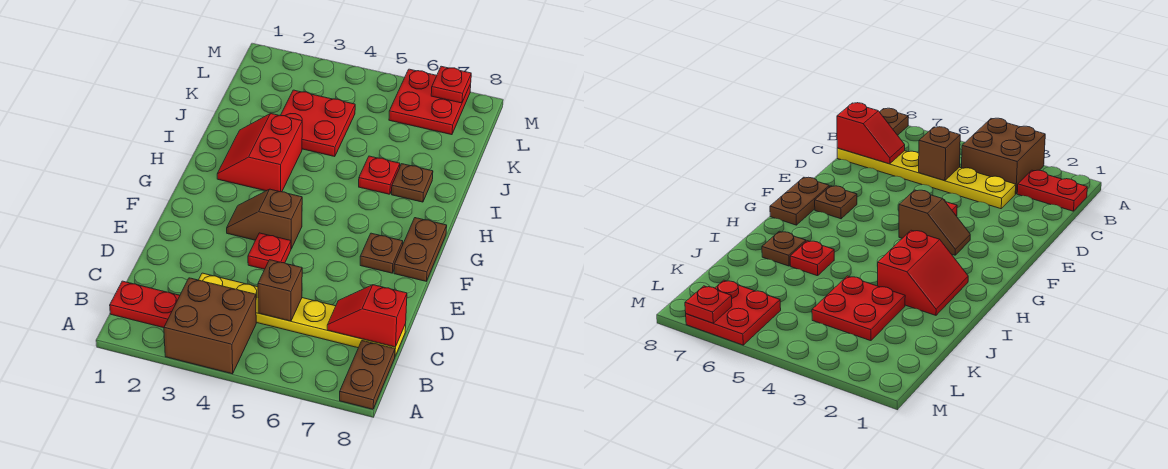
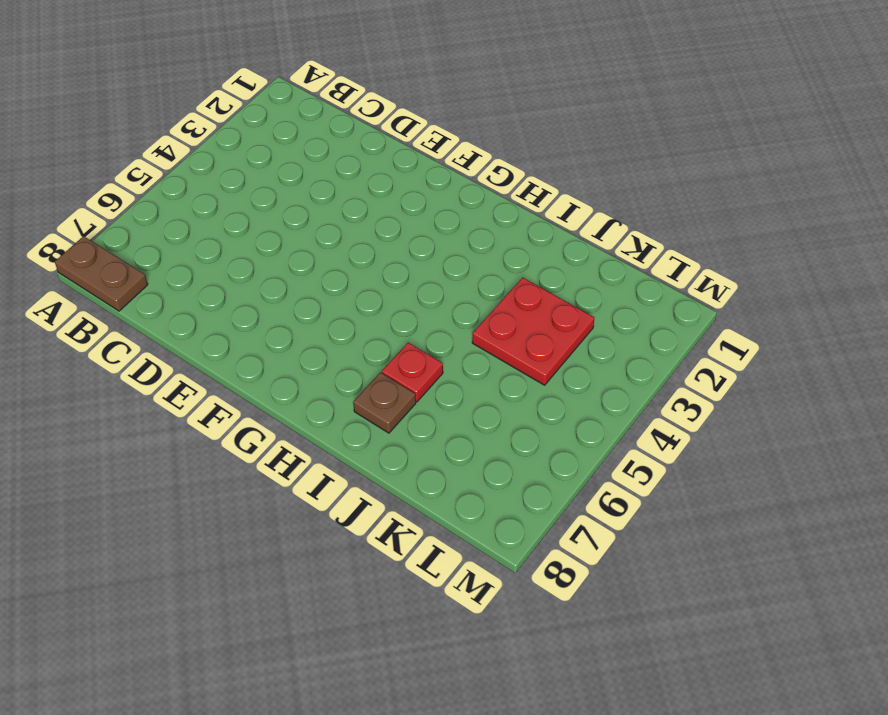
none -> brown 2x2 brick [164,278,256,374]
none -> red 1x2 plate [110,281,180,328]
none -> yellow 1x6 plate [199,273,406,356]

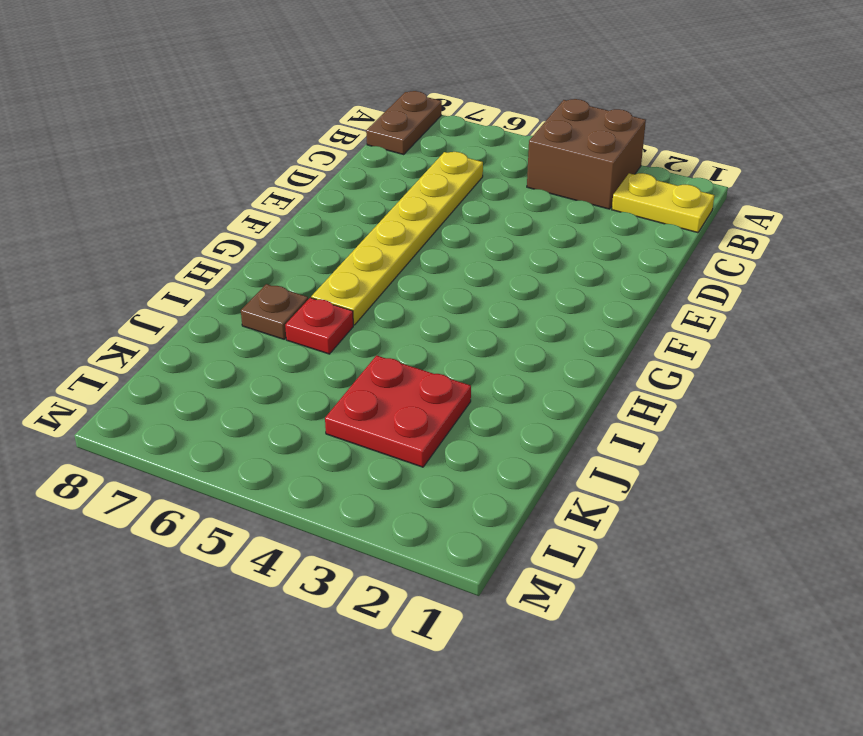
yellow 1x2 plate [612,173,714,233] -> red 1x2 plate [110,281,180,328]
yellow 1x6 plate [311,152,483,325] -> yellow 1x6 plate turned to [199,273,406,356]
none -> red 1x1 plate [248,233,291,269]
none -> brown 1x2 slope [227,189,302,249]
none -> brown 1x1 plate [360,233,403,273]

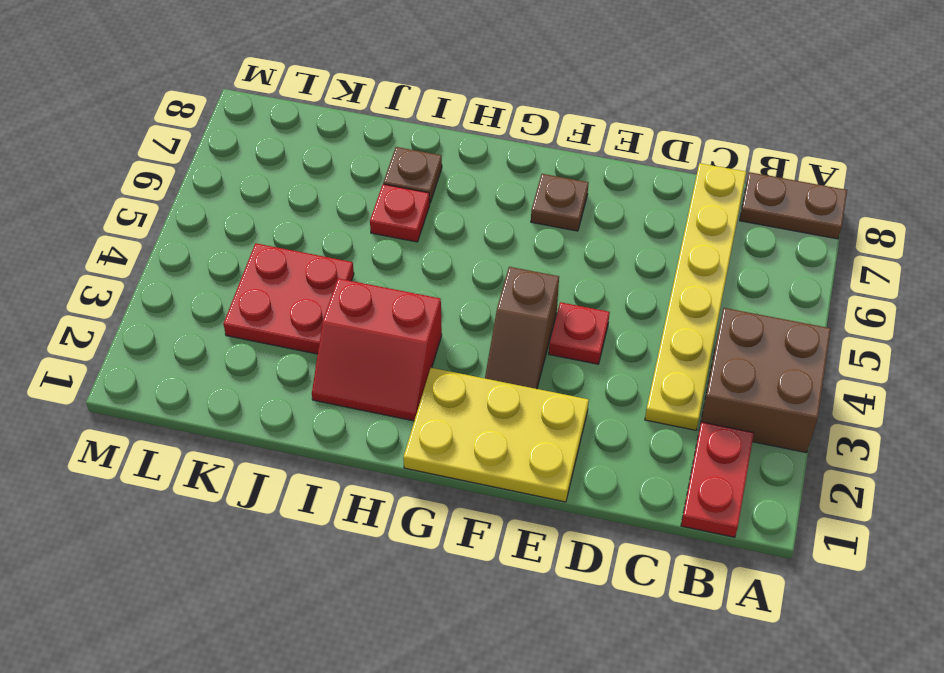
yellow 2x3 plate [403,368,589,502] -> none
none -> brown 1x2 plate [394,218,447,281]
none -> red 2x2 plate [389,69,471,135]
none -> brown 1x1 brick [258,260,302,321]

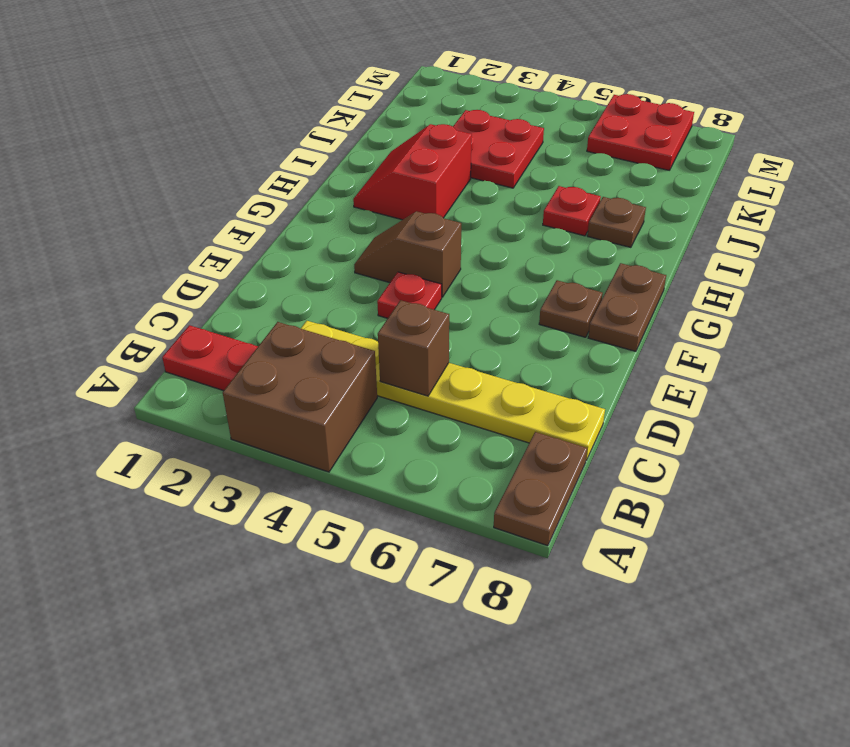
none -> red 1x2 slope [327,285,407,347]
none -> red 1x1 plate [431,66,471,103]

